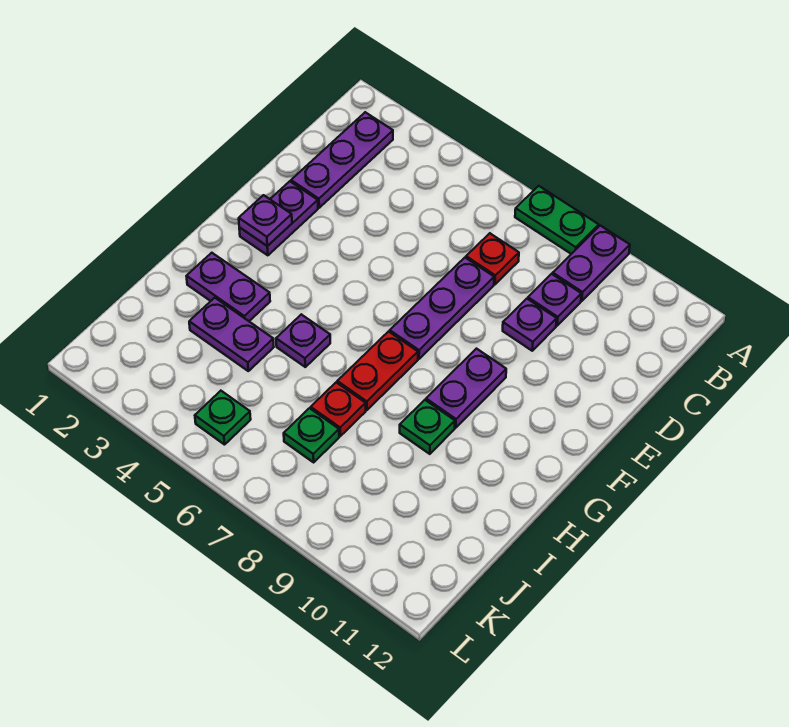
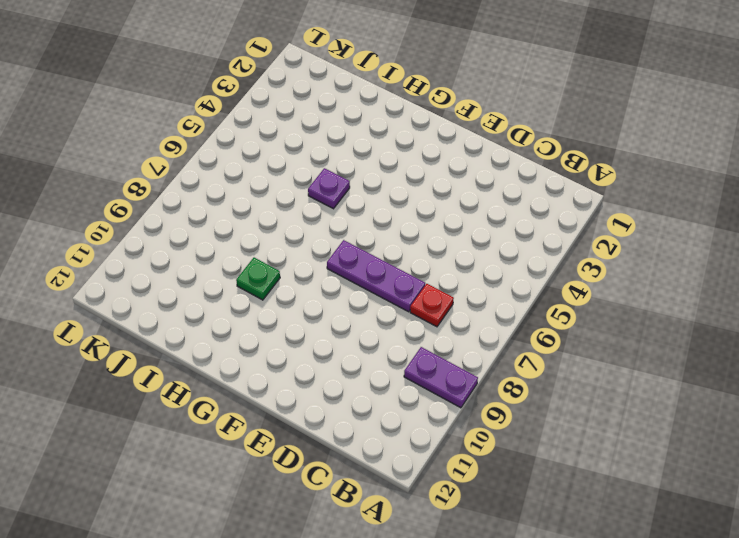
none -> green 1x2 plate [515,186,599,254]
none -> purple 1x3 plate [291,112,393,208]
none -> purple 1x1 plate [528,274,581,326]

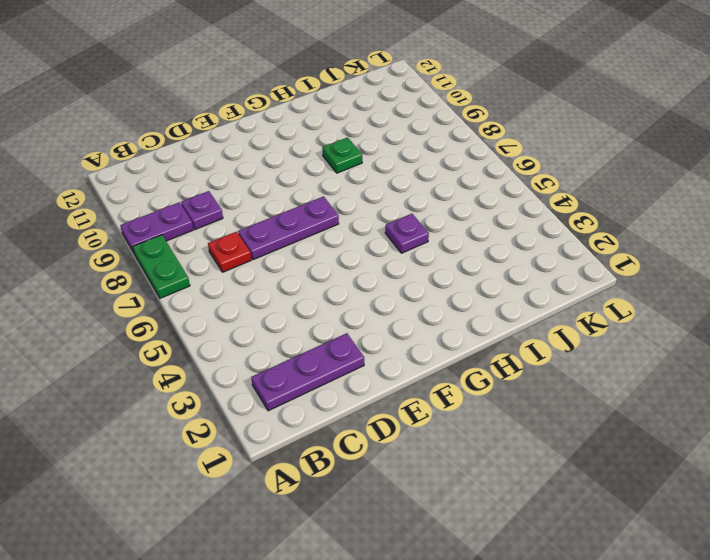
none -> purple 1x1 plate [503,299,557,351]
none -> purple 1x2 plate [239,181,318,255]
none -> purple 1x2 plate [426,349,506,428]

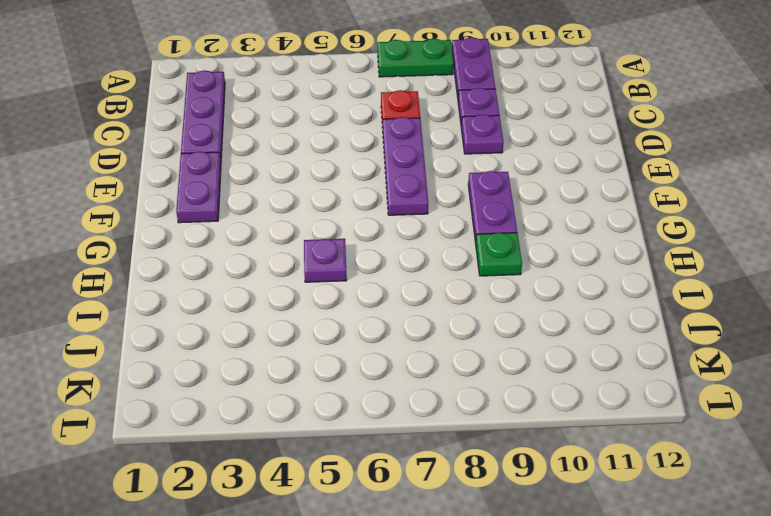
none -> red 1x2 plate [337,332,418,410]
none -> purple 1x2 plate [187,253,270,321]
none -> purple 1x2 plate [189,298,274,371]

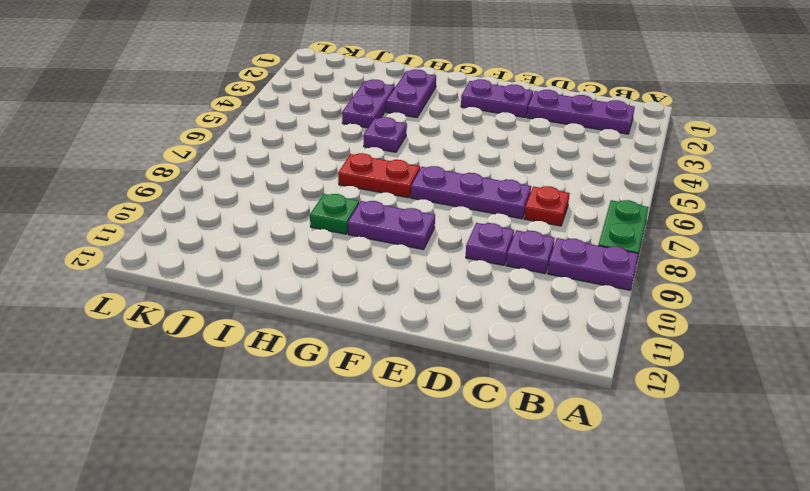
none -> red 1x1 plate [311,382,366,436]
none -> green 1x1 plate [284,408,339,462]
none -> green 1x1 plate [195,391,251,445]

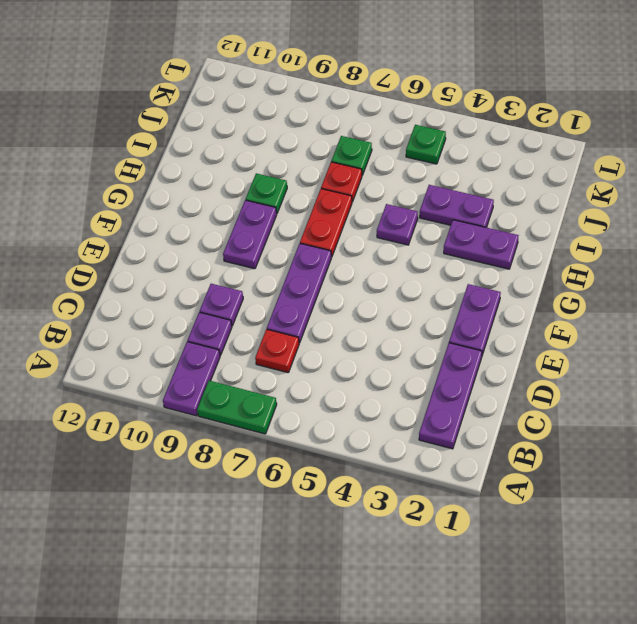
none -> purple 1x1 plate [239,195,292,246]

